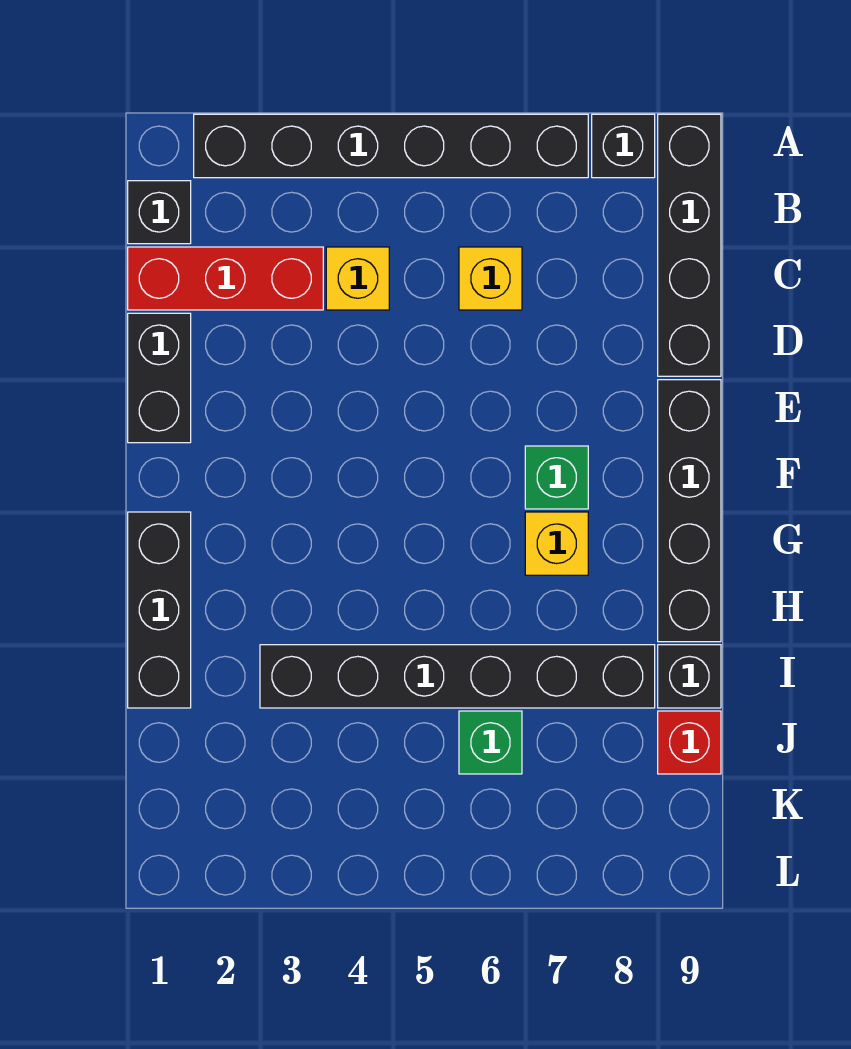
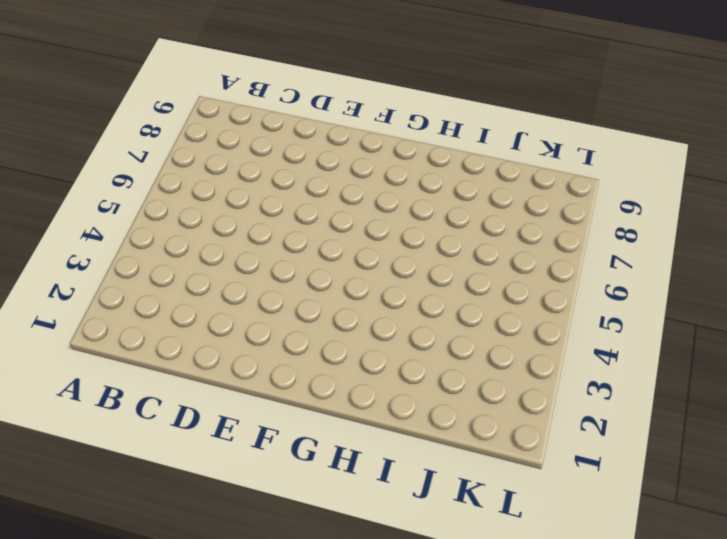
none -> black 1x6 brick [194,114,588,178]
none -> black 1x1 brick [592,114,655,178]
none -> black 1x4 brick [658,114,721,376]

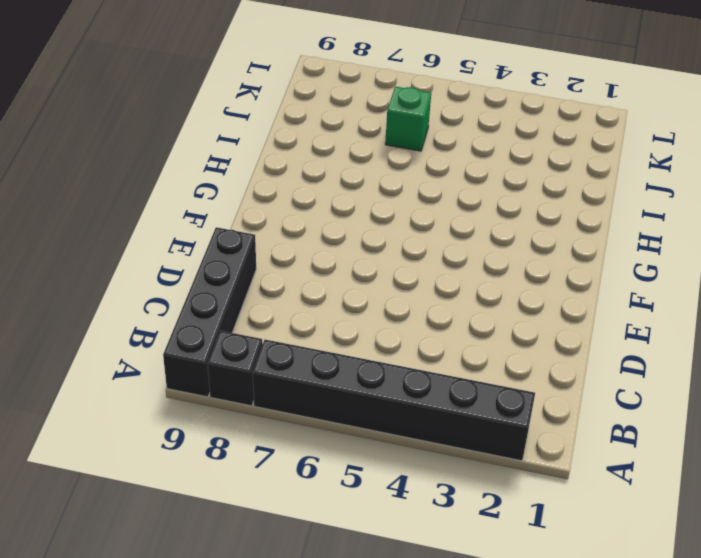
none -> black 1x1 brick [128,181,191,244]
none -> red 1x3 brick [128,247,323,310]
none -> yellow 1x1 brick [326,247,389,310]

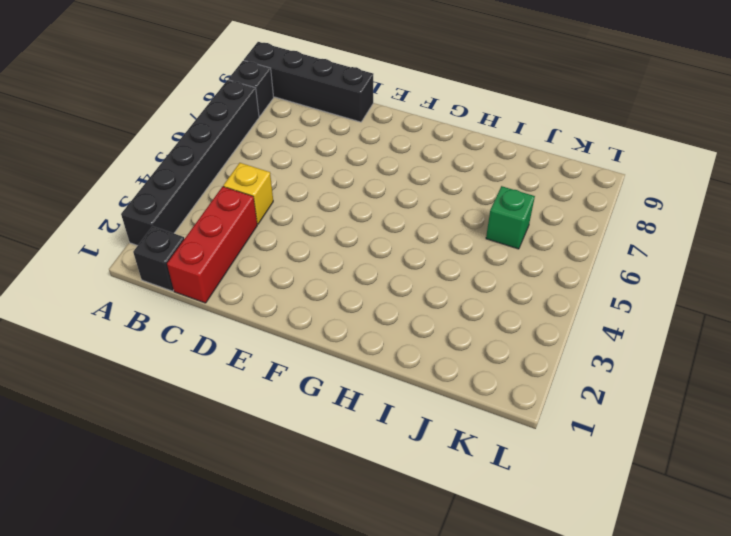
none -> yellow 1x1 brick [459,247,522,310]
none -> black 1x2 brick [128,313,191,443]
none -> black 1x4 brick [658,380,721,642]

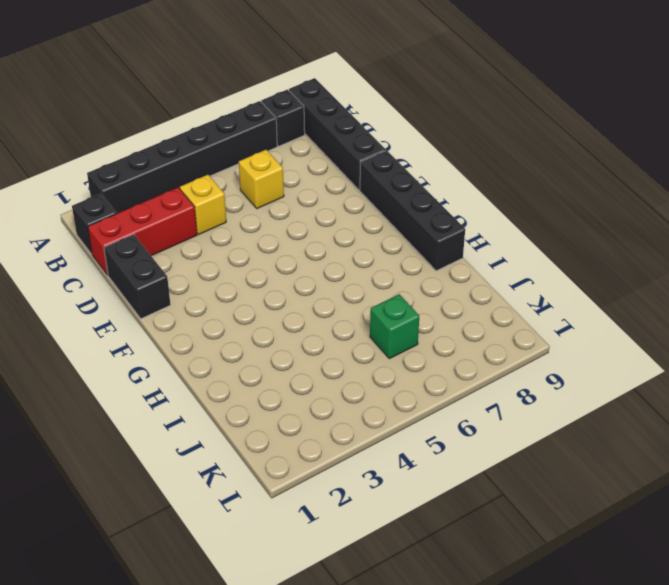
none -> green 1x1 brick [525,446,588,509]
none -> black 1x3 brick [128,512,191,708]
none -> yellow 1x1 brick [525,512,588,575]

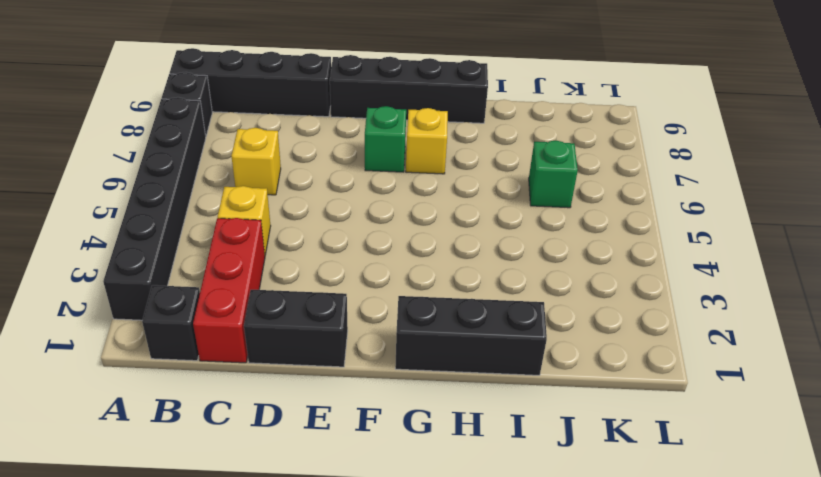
none -> black 1x6 brick [260,645,655,708]
none -> black 1x1 brick [658,645,721,708]
none -> red 1x1 brick [658,711,721,774]

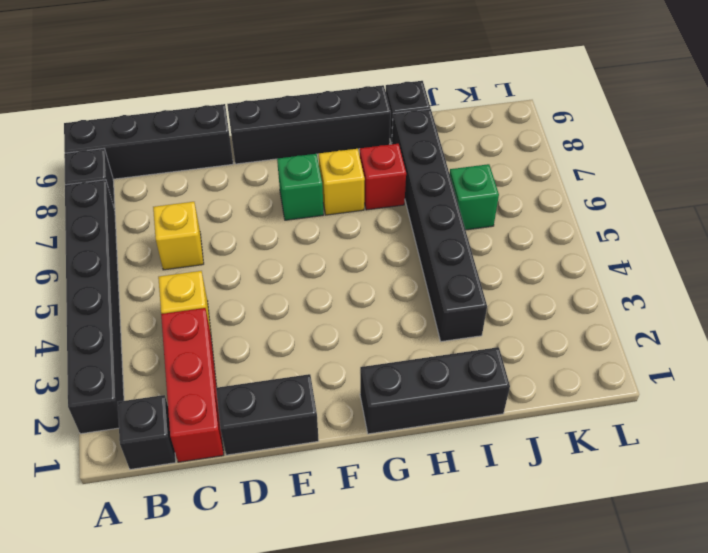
red 1x1 brick [360,144,406,210] -> red 1x1 brick moved to [658,711,721,774]

